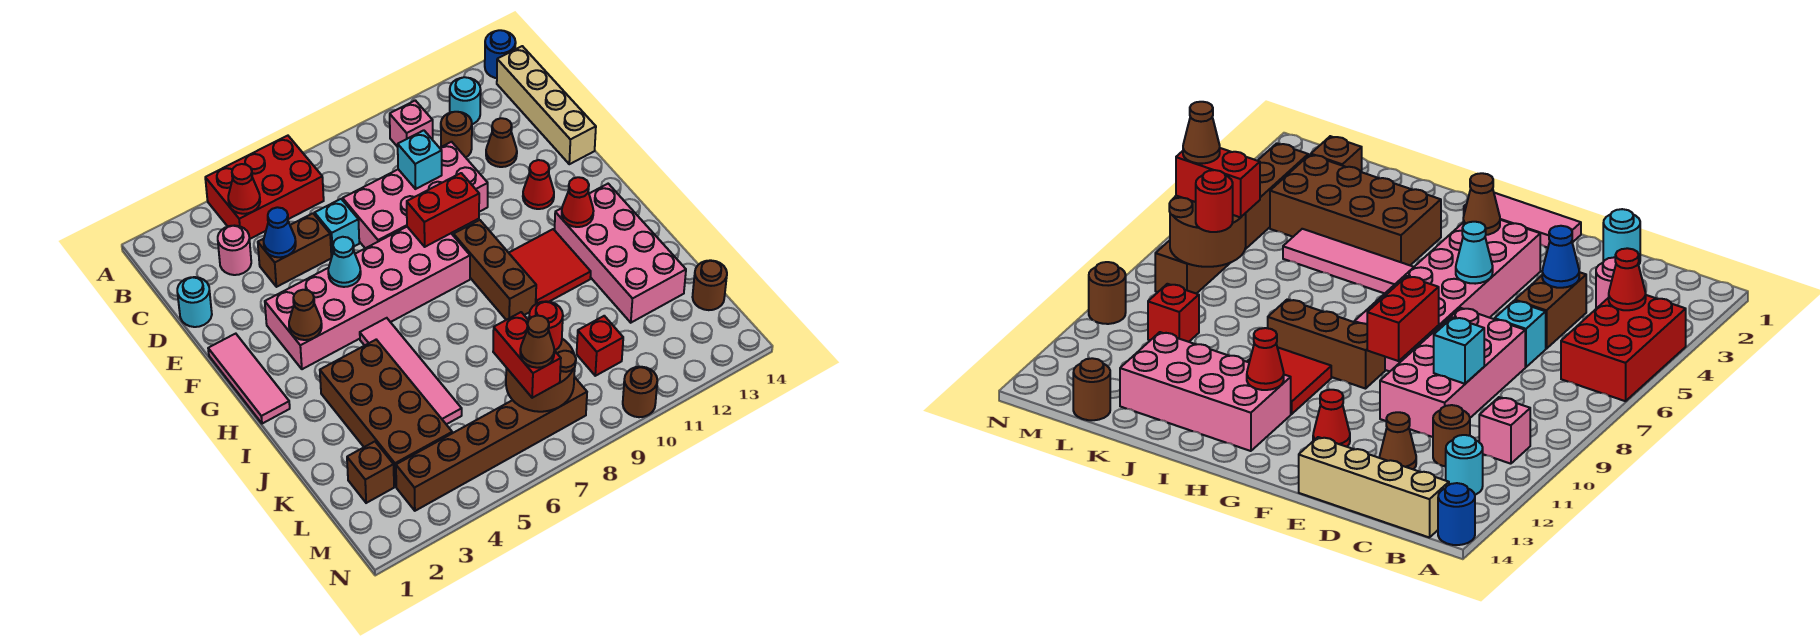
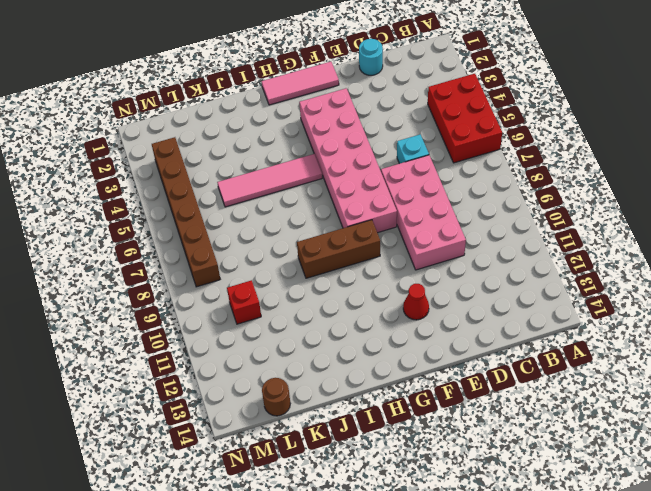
none -> blue 1x1 round brick [485,30,516,78]
none -> pink 1x1 brick [390,100,433,147]
none -> cyan 1x1 round brick [450,77,481,124]
none -> tan 1x4 brick [497,46,596,164]

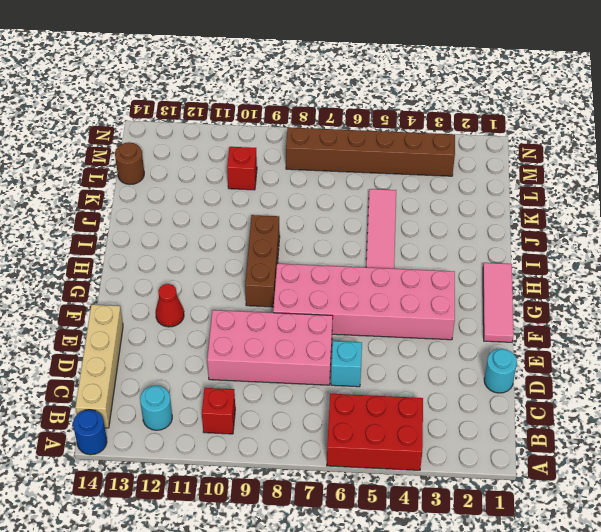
red 1x1 brick [202,388,235,434] -> pink 1x1 brick [390,100,433,147]
none -> pink 1x1 round brick [218,226,251,275]
none -> brown 1x1 round brick [441,112,472,157]
none -> brown 1x2 brick [258,213,331,287]
none -> brown 1x1 cone [486,118,517,167]

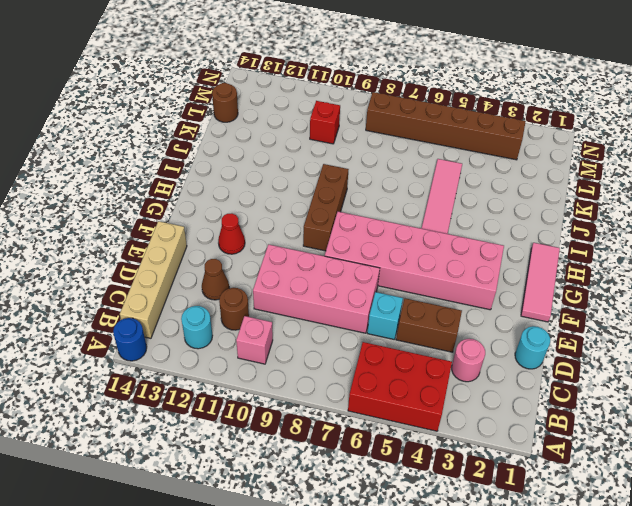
none -> red 2x2 tile [509,229,591,304]
none -> pink 2x4 brick [555,184,686,323]
none -> brown 2x4 brick [320,340,452,487]
none -> brown 1x1 brick [347,442,394,503]

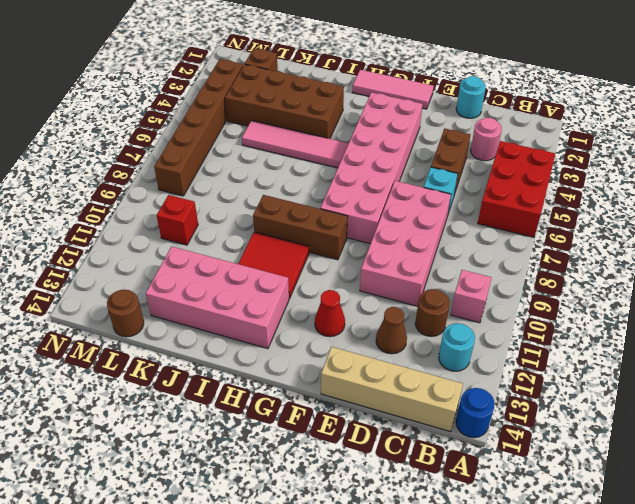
none -> brown 1x1 round brick [623,367,657,417]
none -> red 1x1 cone [228,164,260,214]
none -> blue 1x1 cone [263,207,296,257]
none -> cyan 1x1 brick [398,130,442,189]

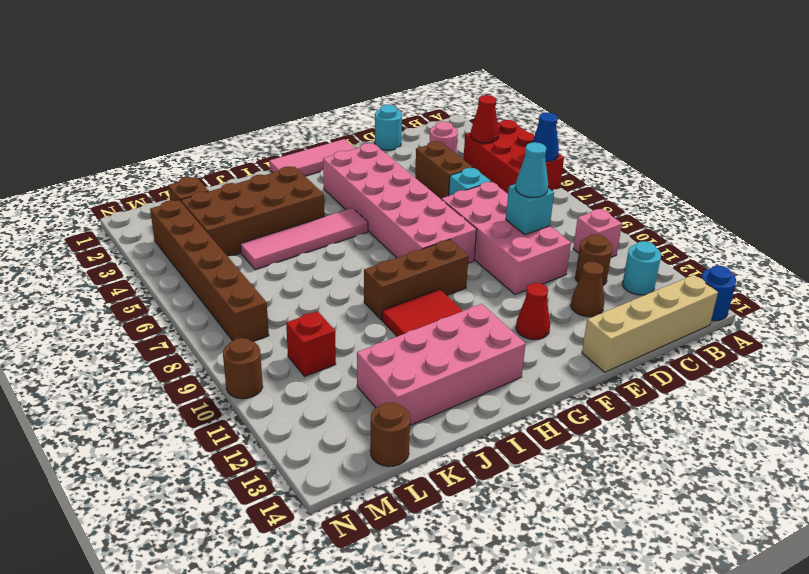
blue 1x1 cone [532,112,559,161] -> blue 1x1 cone moved to [263,207,296,257]
cyan 1x1 cone [515,142,548,197] -> cyan 1x1 cone moved to [328,237,361,287]
none -> red 1x2 brick [407,173,479,247]
none -> brown 1x1 cone [289,290,322,340]
none -> red 1x1 cone [562,177,593,227]
none -> brown 2x2 round brick [506,339,576,412]

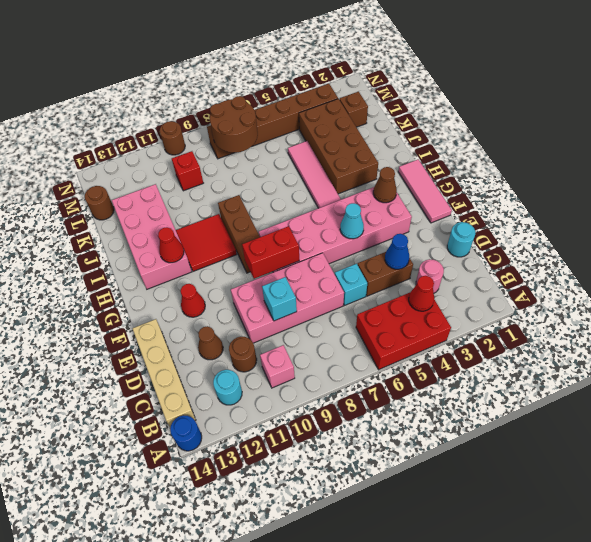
none -> red 1x2 brick [493,312,561,398]
none -> red 1x1 round brick [529,301,563,351]
none -> brown 1x1 cone [520,315,554,368]

